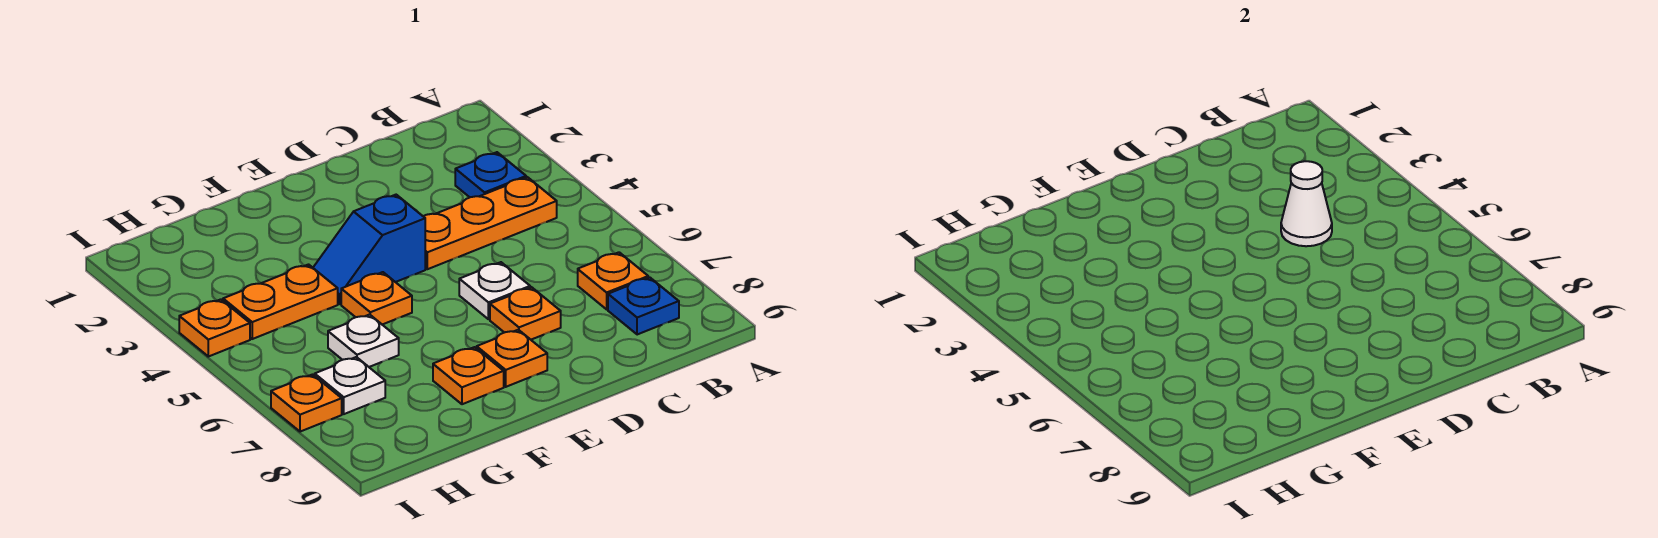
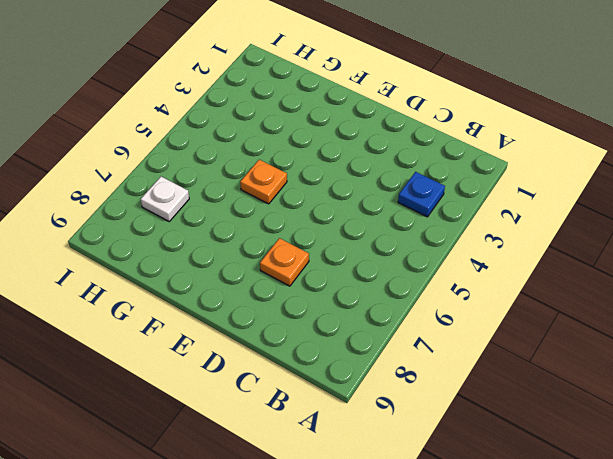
none -> orange 1x3 plate [423,177,557,269]
none -> orange 1x1 plate [578,252,648,309]
none -> blue 1x1 plate [608,277,679,335]

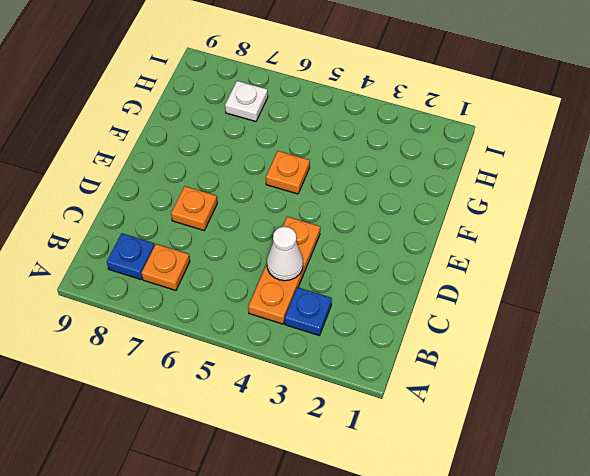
none -> white 1x1 plate [459,262,530,319]
none -> blue 1x2 slope [313,195,425,304]
none -> orange 1x1 plate [477,330,547,387]

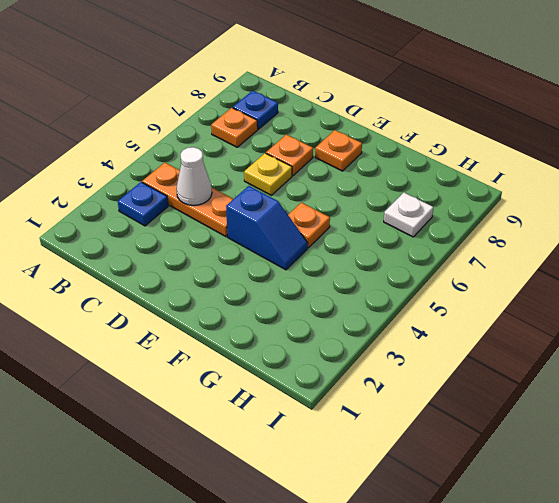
yellow 1x1 plate [244,153,292,195] -> white 1x1 plate [459,262,530,319]
none -> orange 1x1 plate [433,347,504,404]
none -> orange 1x2 plate [223,265,338,339]
none -> white 1x1 plate [328,315,399,367]

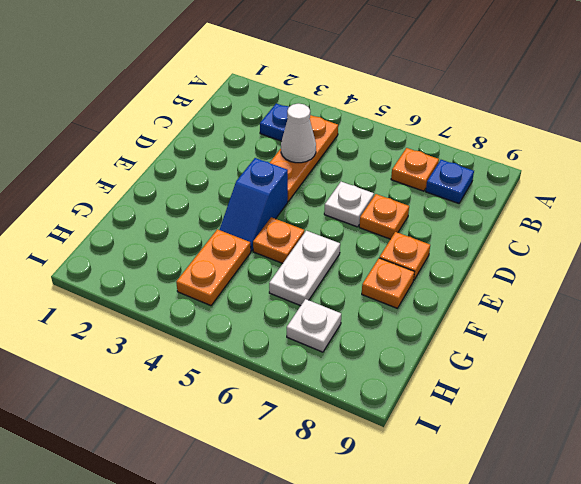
white 1x2 plate [269,231,340,306] -> white 1x1 plate [328,315,399,367]
none -> orange 1x1 plate [179,299,250,357]
none -> orange 1x1 plate [271,375,342,432]

